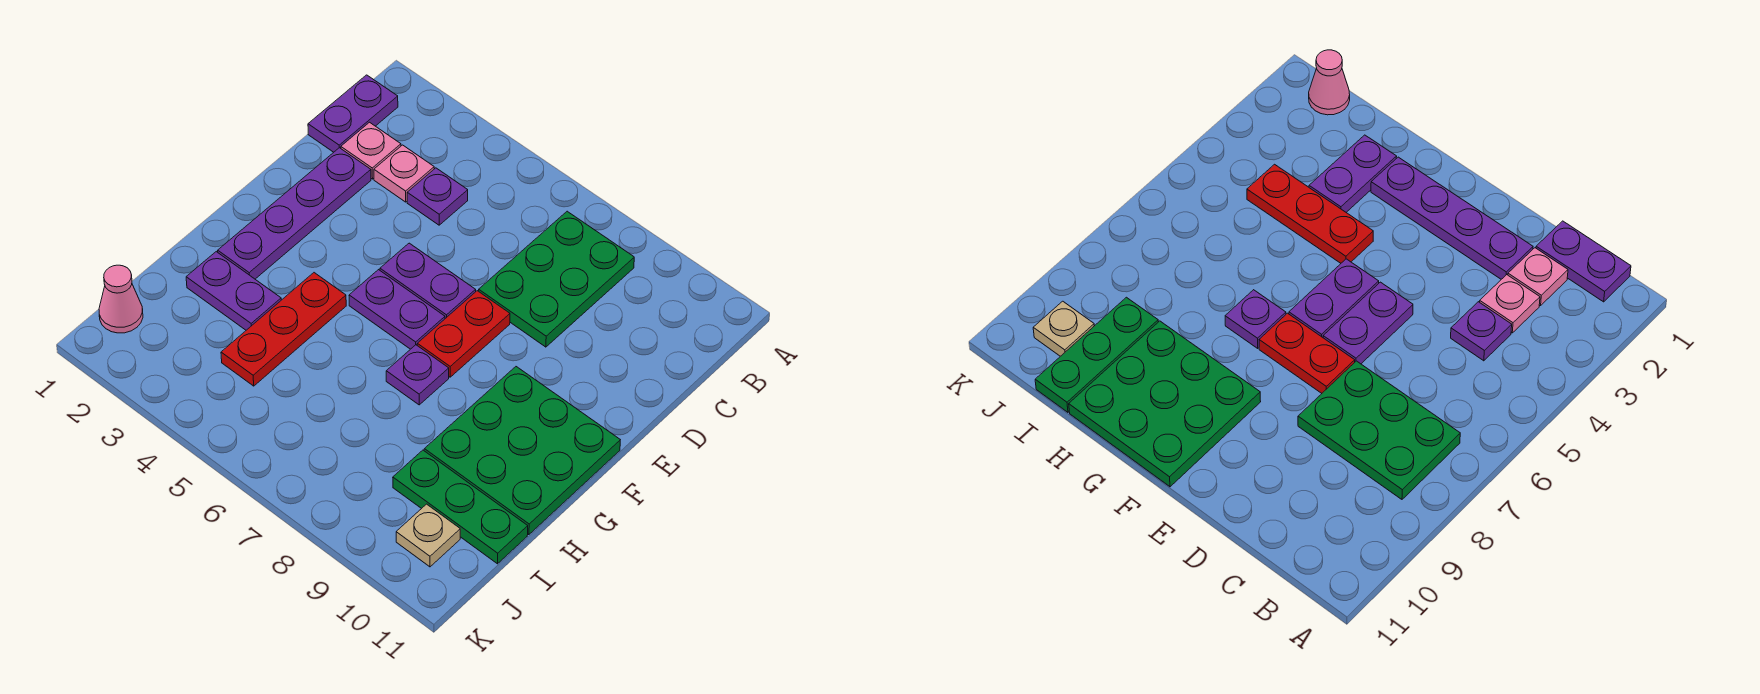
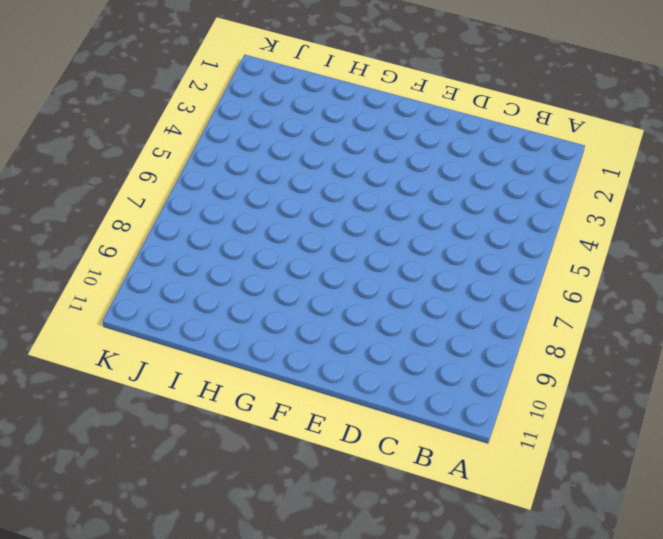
none -> purple 1x2 plate [308,75,398,152]
none -> green 2x3 plate [479,211,634,347]
none -> pink 1x1 plate [341,122,401,179]

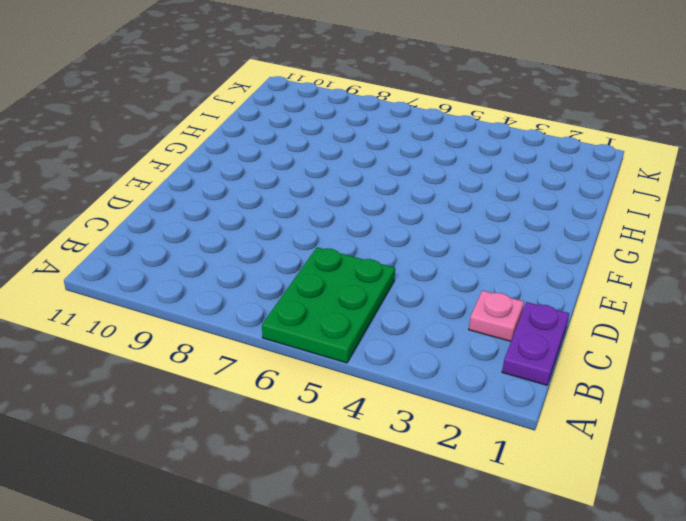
green 2x3 plate [262,247,395,363] -> green 2x3 plate moved to [479,211,634,347]
none -> pink 1x1 plate [374,145,434,202]
none -> purple 1x1 plate [407,168,468,225]
none -> purple 1x4 plate [218,148,371,279]

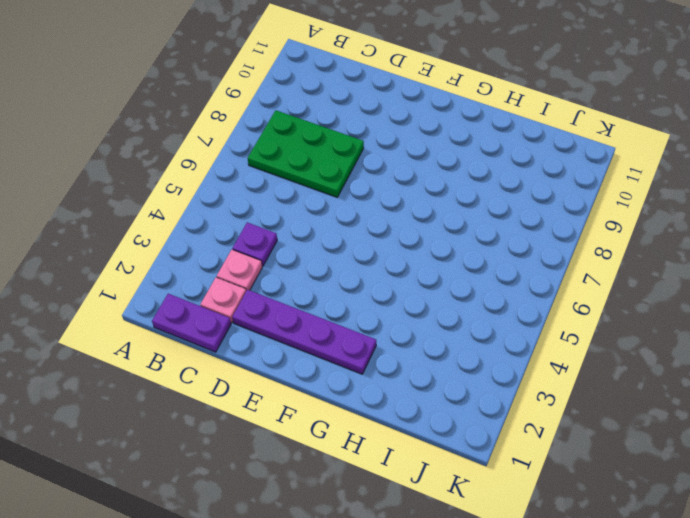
none -> purple 1x2 plate [380,243,476,318]
none -> red 1x2 plate [417,291,510,377]
none -> purple 1x2 plate [349,270,445,349]

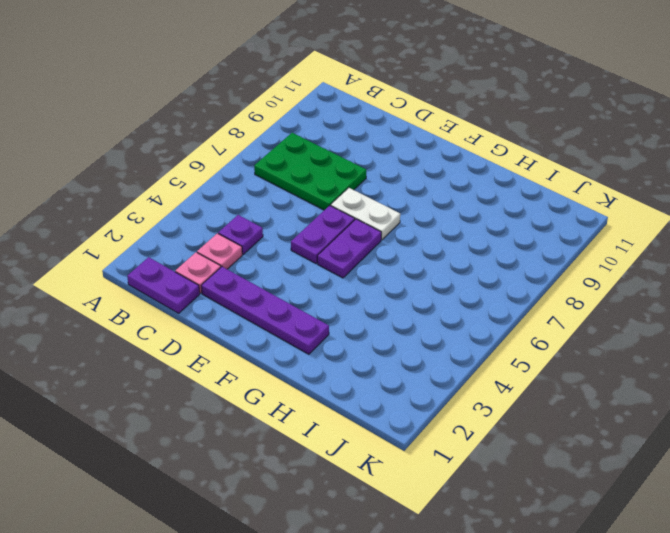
white 1x2 plate [331,188,400,240] -> red 1x2 plate [417,291,510,377]
none -> green 3x3 plate [424,367,620,535]
none -> red 1x3 plate [221,273,346,386]
none -> purple 1x1 plate [386,345,449,405]

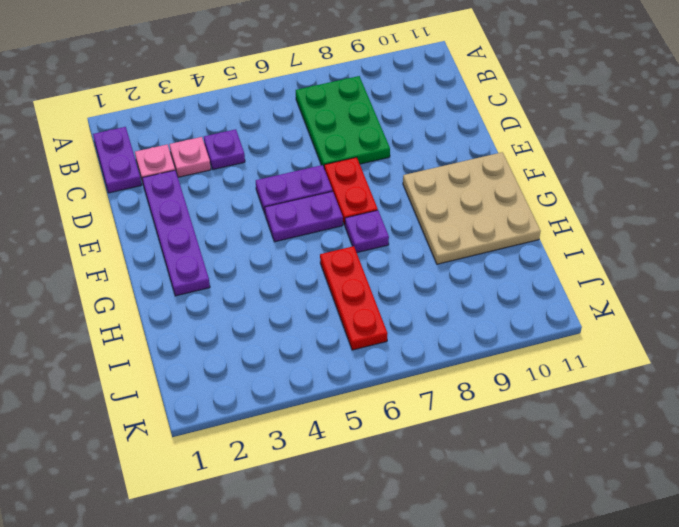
tan 3x3 plate [403,152,541,264] -> green 3x3 plate [424,367,620,535]
red 1x3 plate [320,246,388,350] -> red 1x3 plate moved to [221,273,346,386]
none -> purple 1x2 plate [186,252,281,330]
none -> green 1x3 plate [393,450,528,564]
none -> pink 1x1 cone [99,265,143,333]

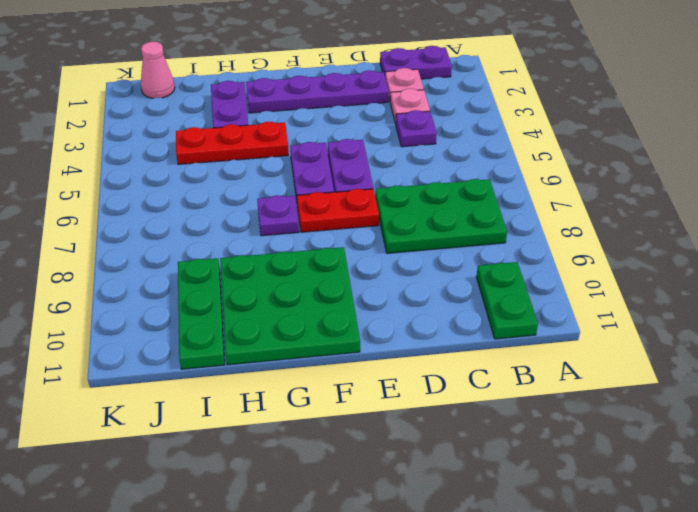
green 1x2 plate [477,262,538,339] -> none
none -> tan 1x1 plate [396,504,460,567]

